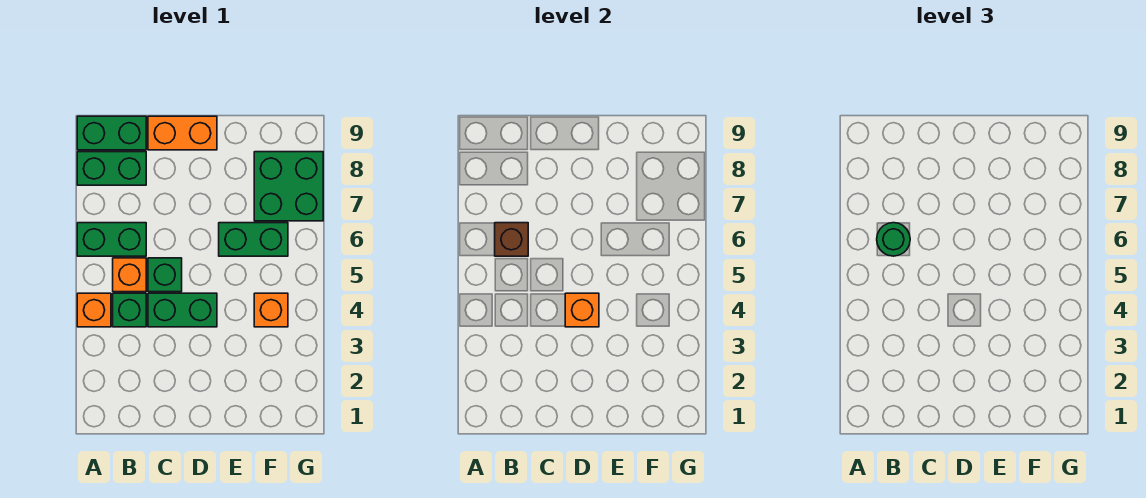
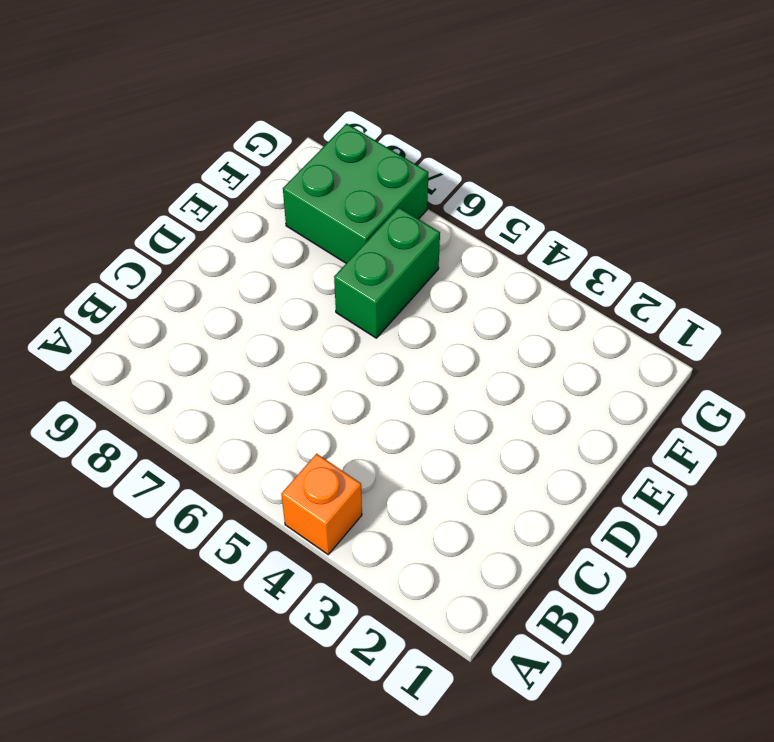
none -> green 1x2 brick [77,223,146,256]
none -> green 1x2 brick [77,152,146,185]
none -> green 1x2 brick [77,116,146,150]

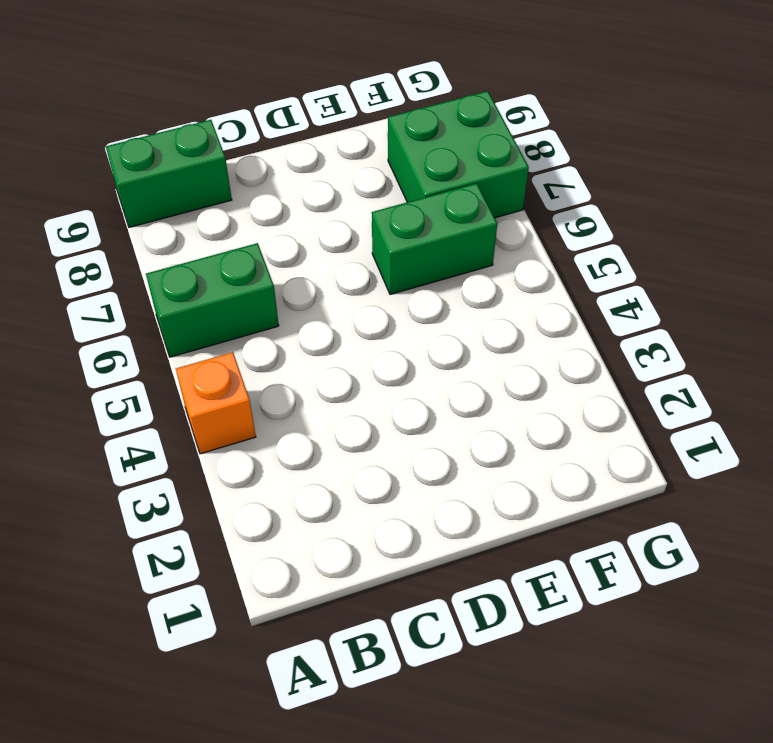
none -> green 1x2 brick [77,152,146,185]
none -> green 1x1 brick [113,293,146,327]
none -> orange 1x1 brick [113,258,146,292]

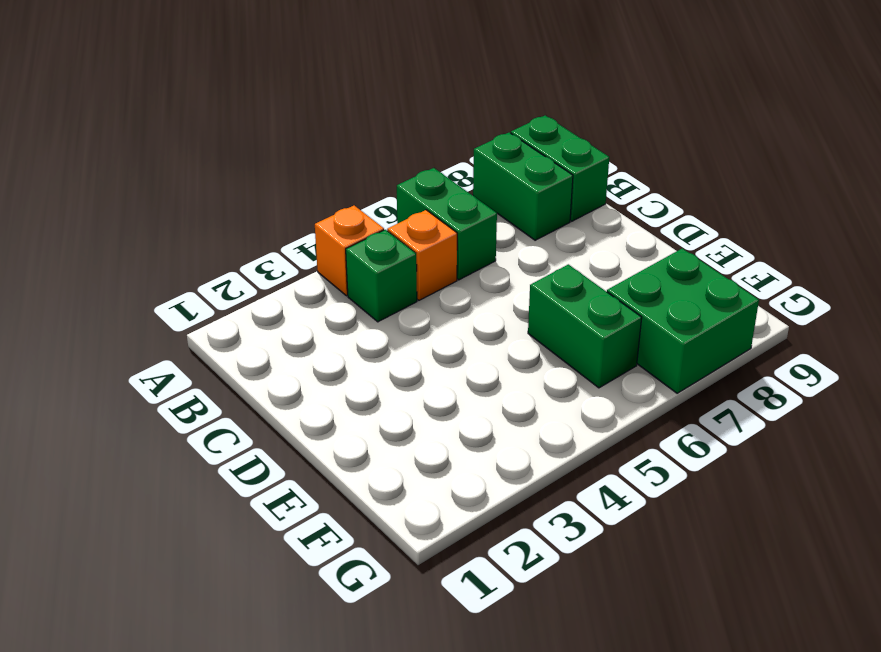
none -> green 1x2 brick [148,293,217,327]
none -> green 1x1 brick [148,258,182,292]
none -> orange 1x2 brick [148,116,217,150]

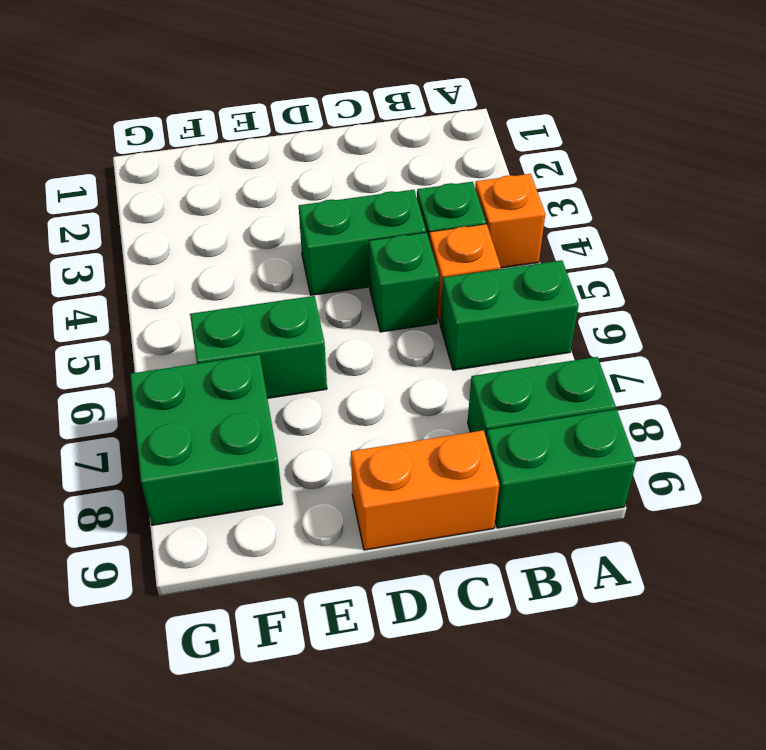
none -> orange 1x1 brick [254,293,288,327]
none -> brown 1x1 brick [495,223,528,256]
none -> orange 1x1 brick [565,293,599,327]

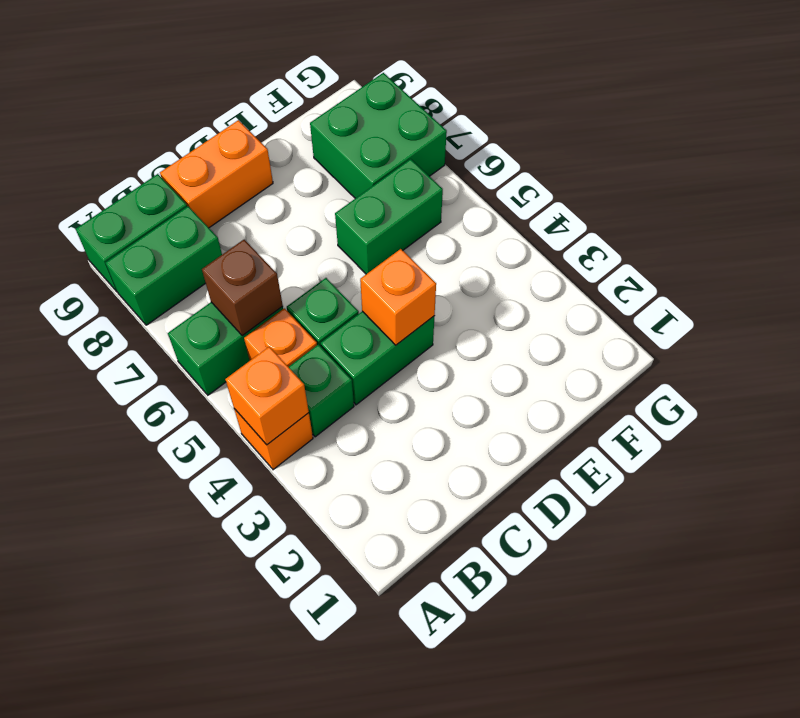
orange 1x1 brick [225,347,309,445] -> orange 1x1 brick moved to [254,293,288,327]
none -> green 1x1 round brick [877,223,910,256]

